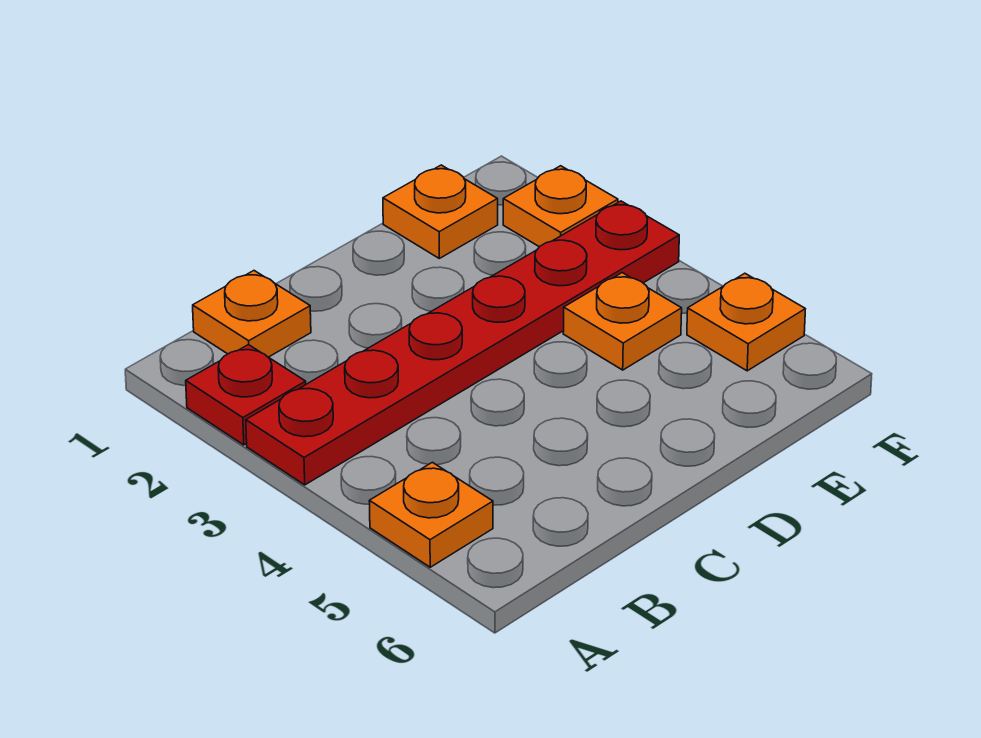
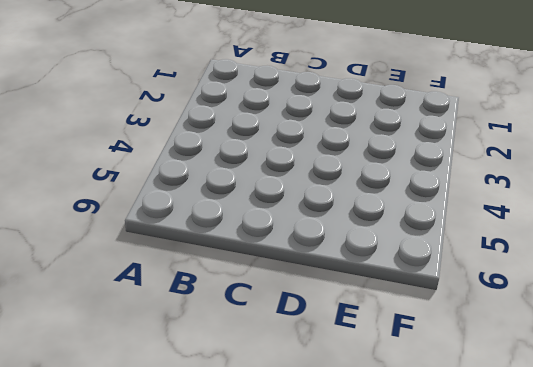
none -> red 1x1 plate [186,345,306,445]
none -> red 1x6 plate [246,201,679,485]

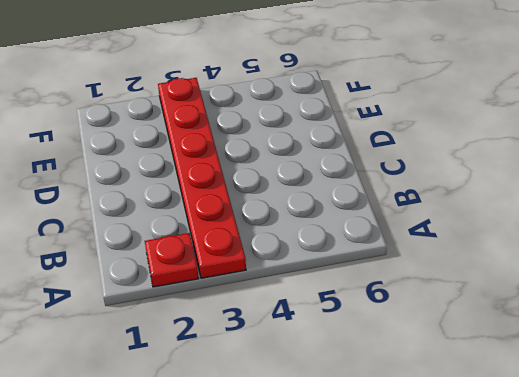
none -> orange 1x1 plate [369,462,493,567]
none -> orange 1x1 plate [193,271,311,357]

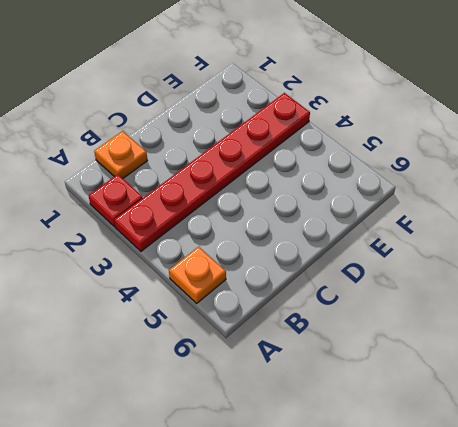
none -> orange 1x1 plate [383,165,498,258]
none -> orange 1x1 plate [563,273,682,370]

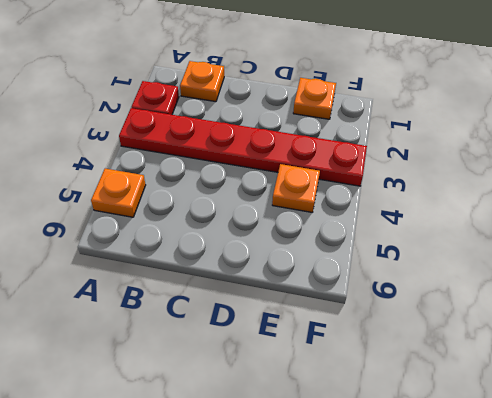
none -> orange 1x1 plate [503,166,618,247]
none -> orange 1x1 plate [687,273,805,371]

